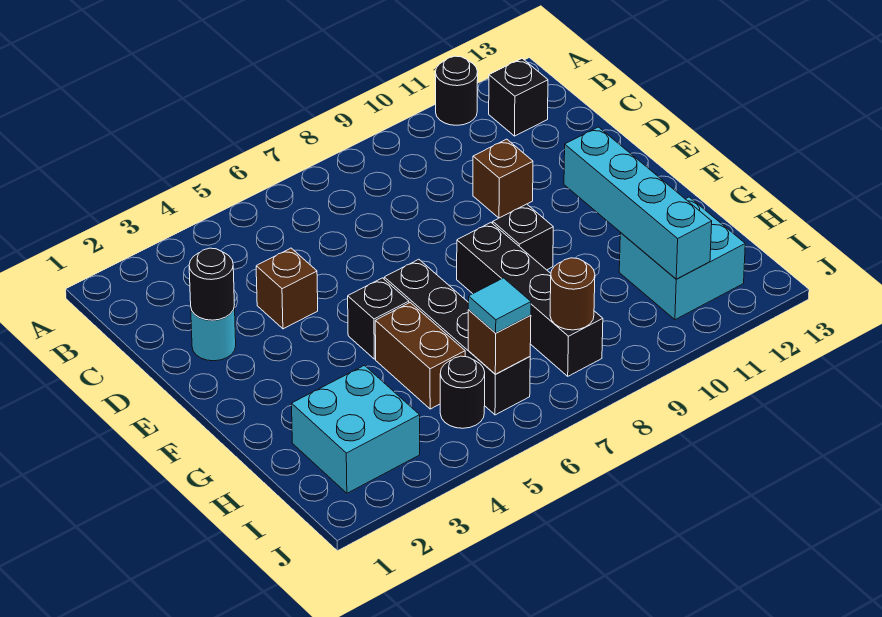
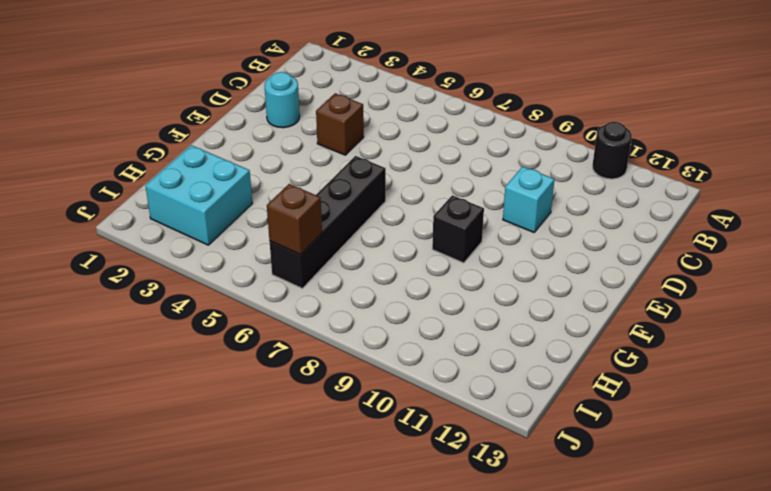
cyan 1x1 brick [503,167,554,232] -> brown 1x1 brick [473,139,533,218]
none -> black 1x1 brick [489,59,548,136]
none -> black 1x1 brick [348,278,409,359]
none -> black 1x4 brick [457,223,603,376]

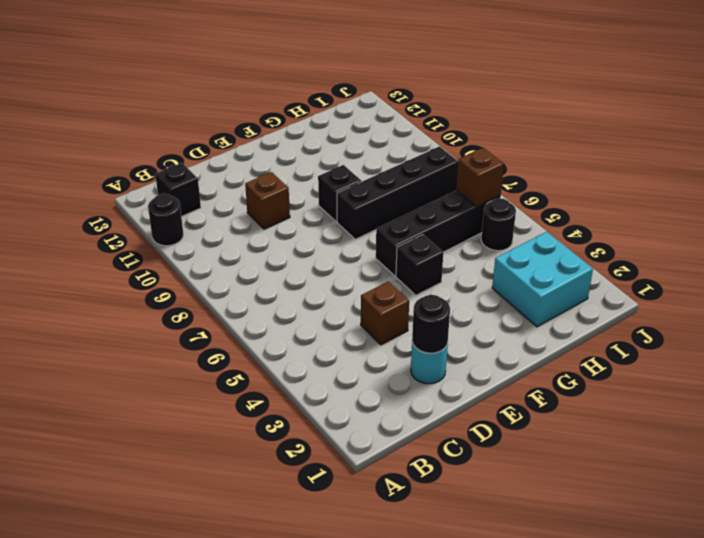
none -> brown 1x2 brick [375,302,465,409]
none -> cyan 2x2 brick [619,197,745,320]
none -> cyan 1x4 brick [564,127,712,279]

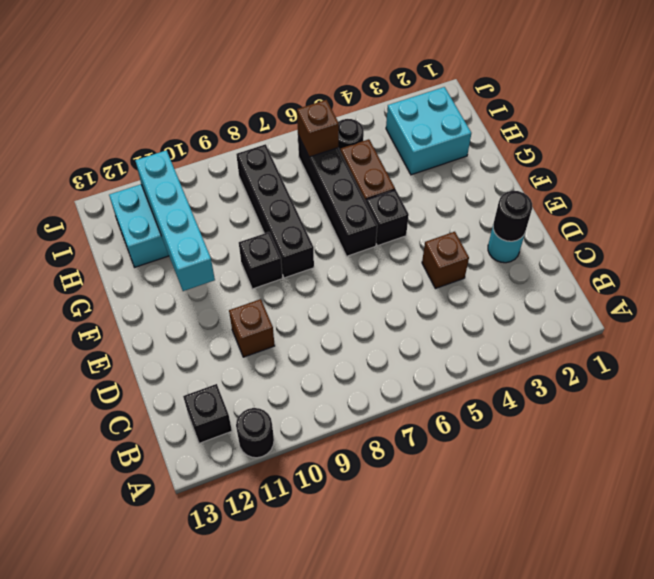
none -> brown 1x1 round brick [550,258,595,330]
none -> cyan 1x1 tile [468,278,531,333]

